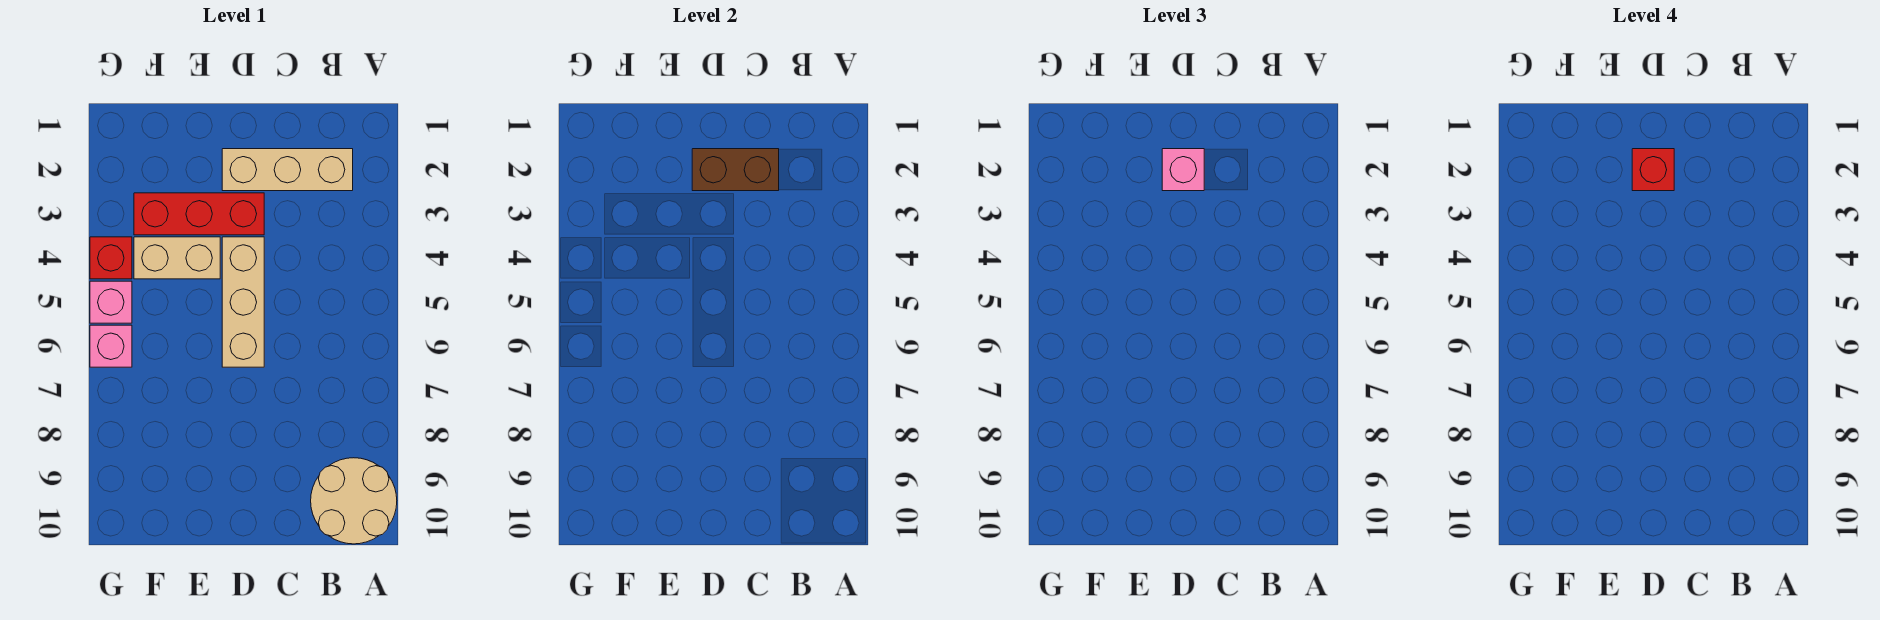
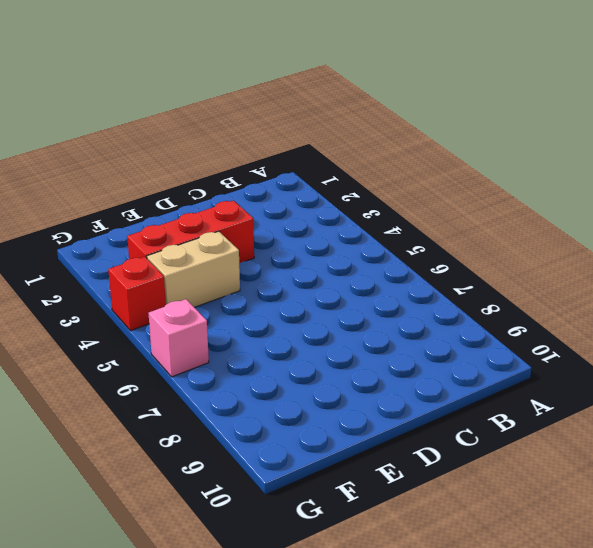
none -> tan 2x2 round brick [311,458,397,544]
none -> tan 1x3 brick [222,149,353,191]

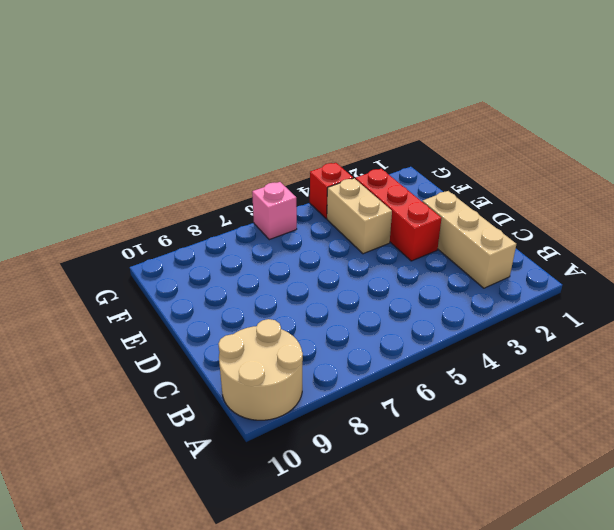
none -> tan 1x3 brick [222,237,264,367]
none -> pink 1x1 brick [90,281,132,323]

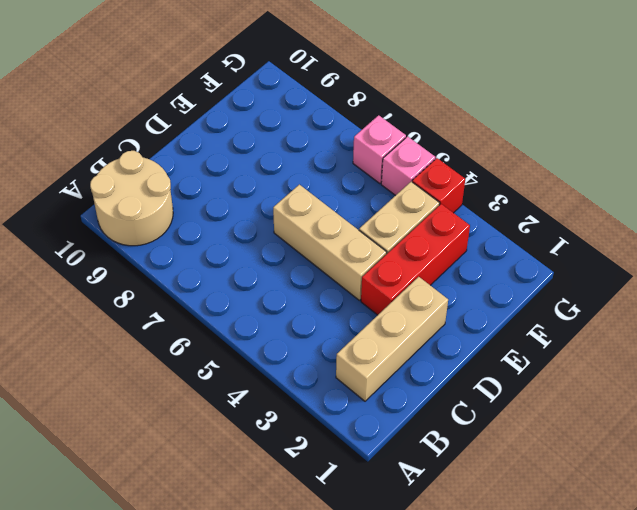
none -> brown 1x2 brick [692,149,779,191]
none -> pink 1x1 brick [1162,149,1204,191]

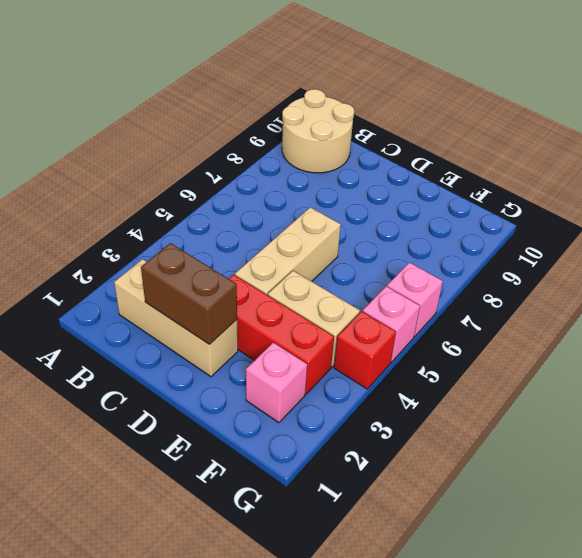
pink 1x1 brick [246,342,307,423] -> pink 1x1 brick moved to [1162,149,1204,191]
none -> red 1x1 brick [1632,149,1674,191]

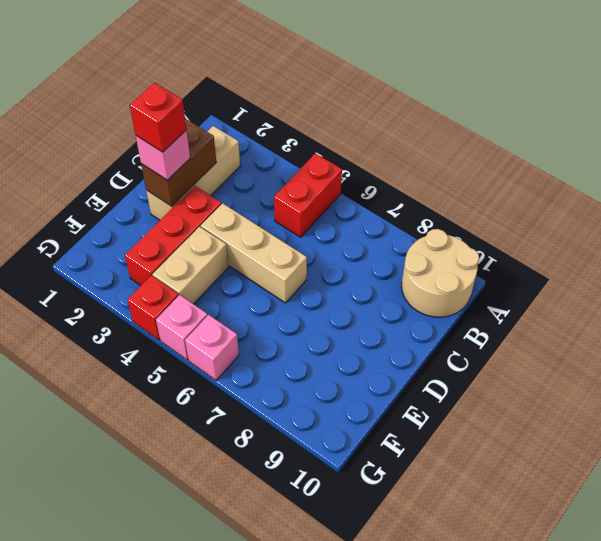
red 1x2 brick [274,153,342,237] -> none

